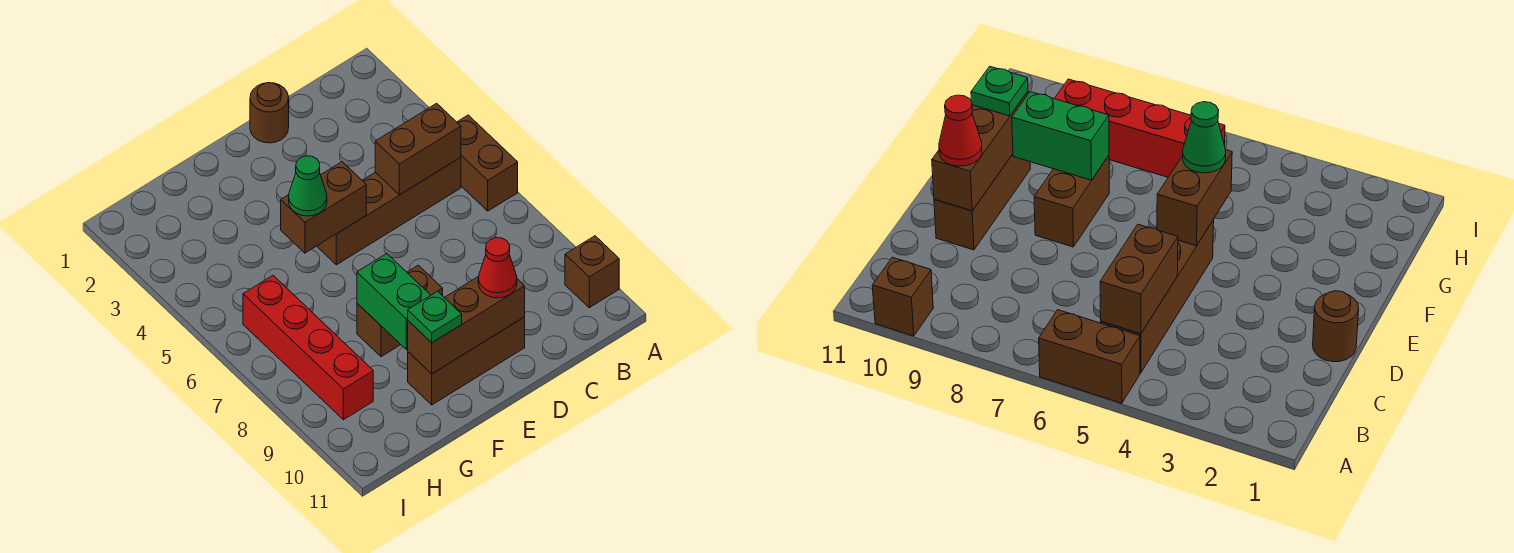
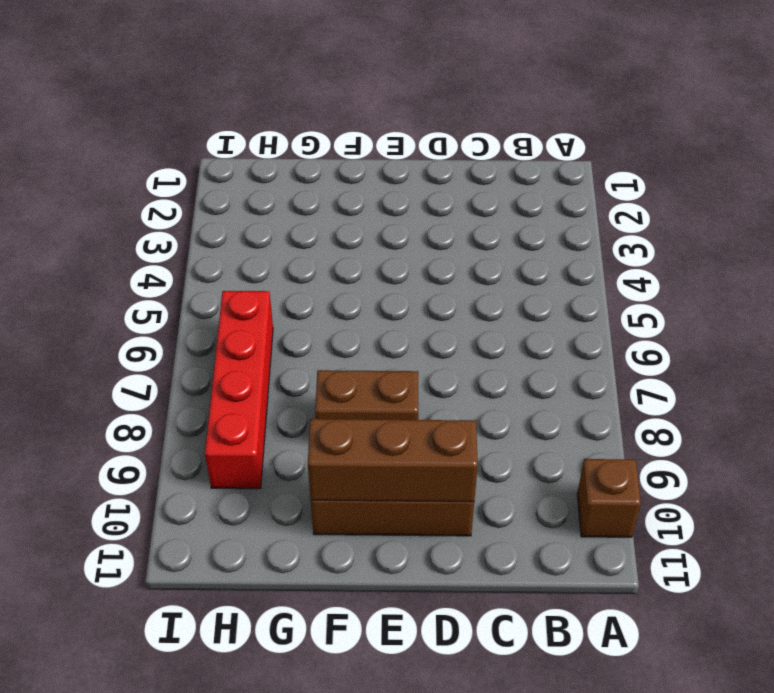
none -> brown 1x2 brick [457,115,518,211]
none -> brown 1x4 brick [317,157,461,265]
none -> brown 1x1 round brick [250,83,289,143]

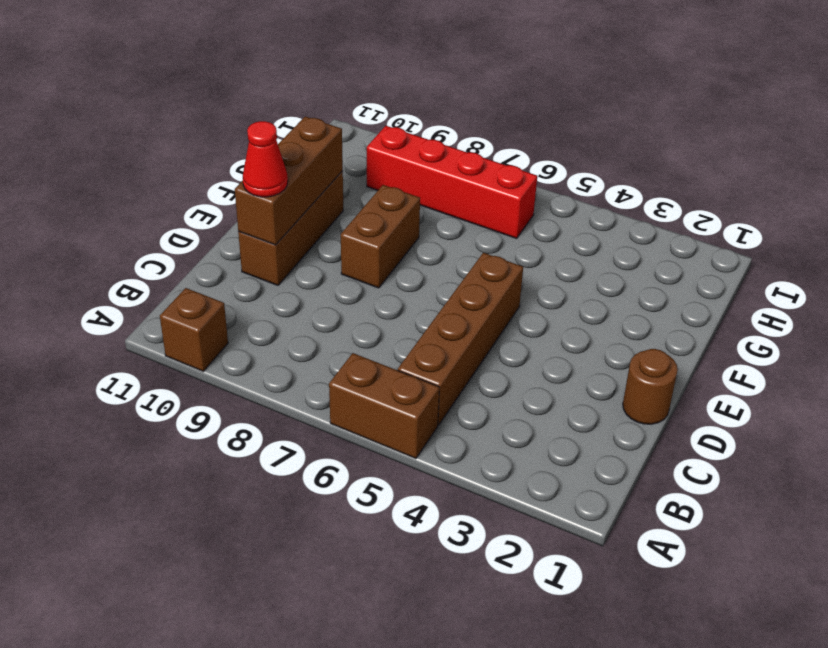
none -> brown 1x2 brick [375,103,461,195]
none -> brown 1x2 brick [281,162,366,253]
none -> green 1x2 brick [357,254,431,350]

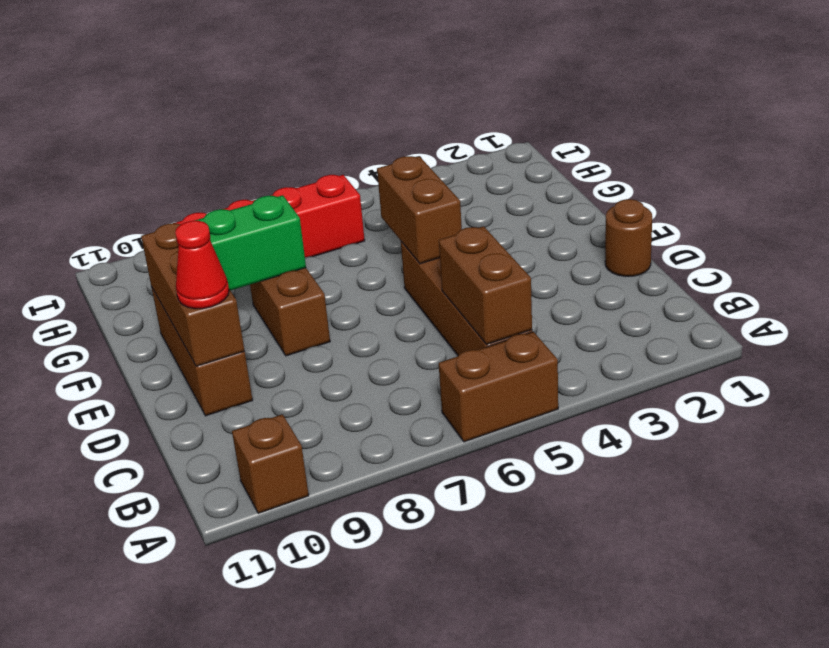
none -> green 1x1 cone [289,156,327,216]
none -> green 1x1 plate [408,291,462,343]

